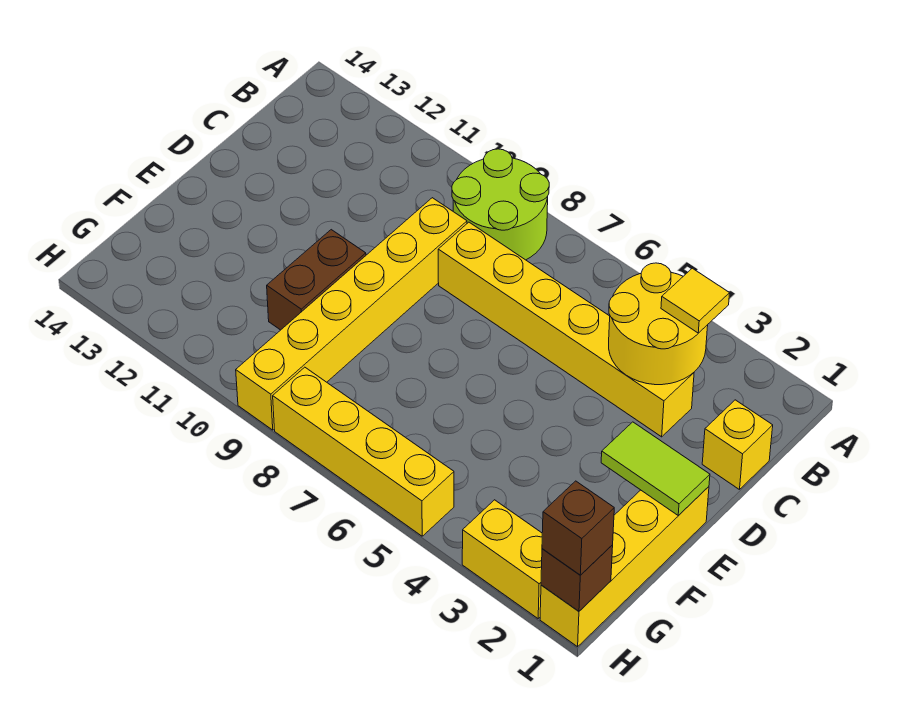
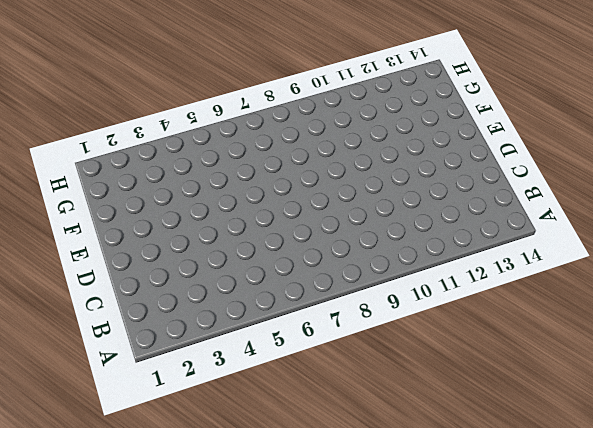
none -> lime 2x2 round brick [452,149,549,260]
none -> yellow 1x1 brick [702,400,773,490]
none -> yellow 1x6 brick [438,222,694,437]

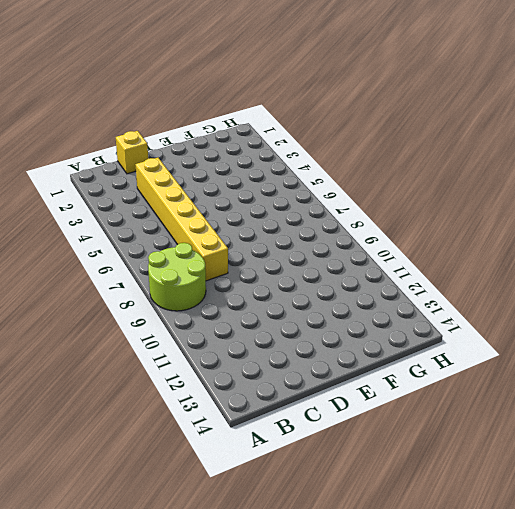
none -> yellow 1x6 brick [236,198,467,430]
none -> yellow 1x4 brick [540,487,709,647]
none -> brown 1x2 brick [267,230,366,330]

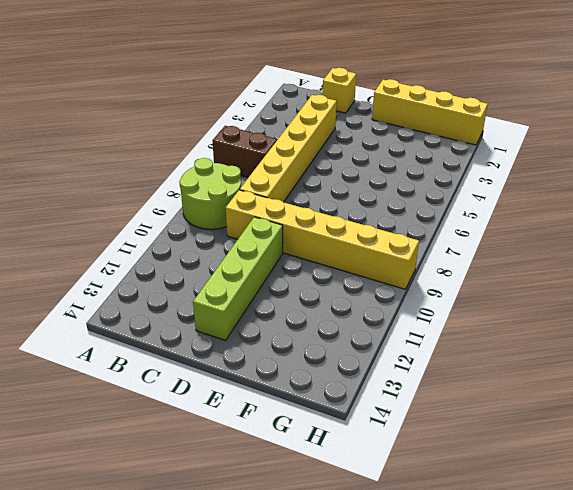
brown 1x2 brick [212,126,277,178] -> brown 1x2 brick moved to [267,230,366,330]
lime 1x4 brick [193,217,283,340] -> none
none -> yellow 1x2 brick [462,500,542,619]
none -> yellow 1x4 brick [273,367,454,536]
none -> yellow 2x2 round brick [609,263,708,385]

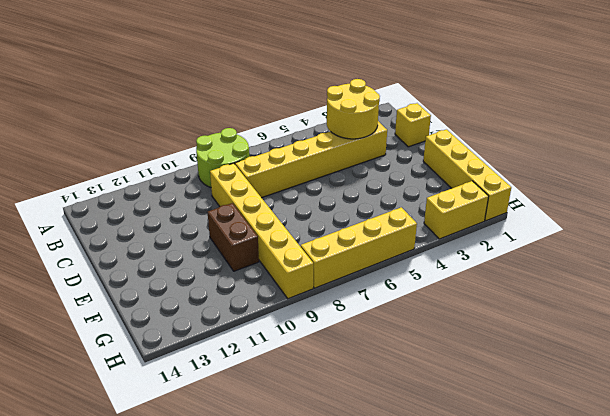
none -> lime 1x2 tile [601,422,710,516]
none -> brown 1x1 brick [541,545,613,611]
none -> yellow 1x1 tile [661,268,730,333]

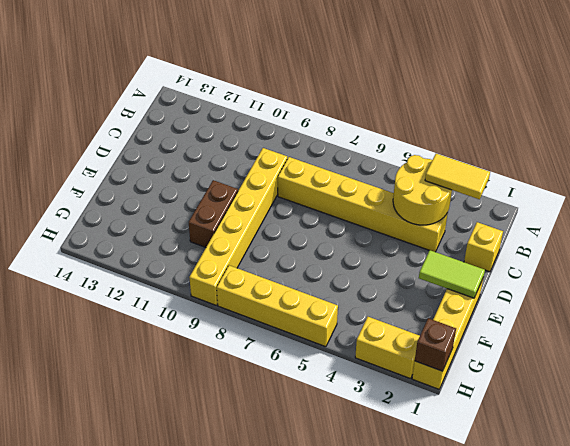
yellow 1x2 tile [425,154,490,199] -> yellow 1x1 tile [661,268,730,333]
none -> lime 2x2 round brick [452,149,549,260]
none -> brown 1x1 brick [542,481,614,575]

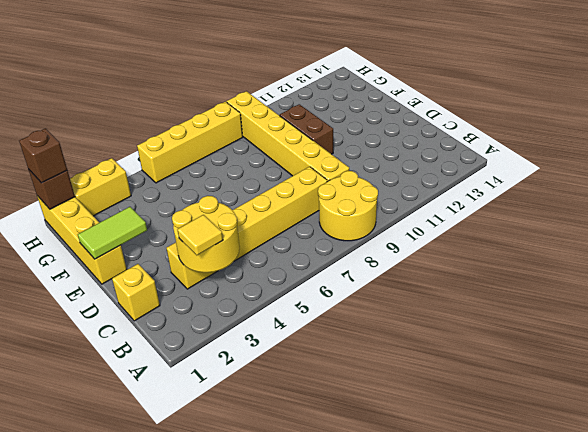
yellow 2x2 round brick [318,171,378,241] -> lime 2x2 round brick [452,149,549,260]

